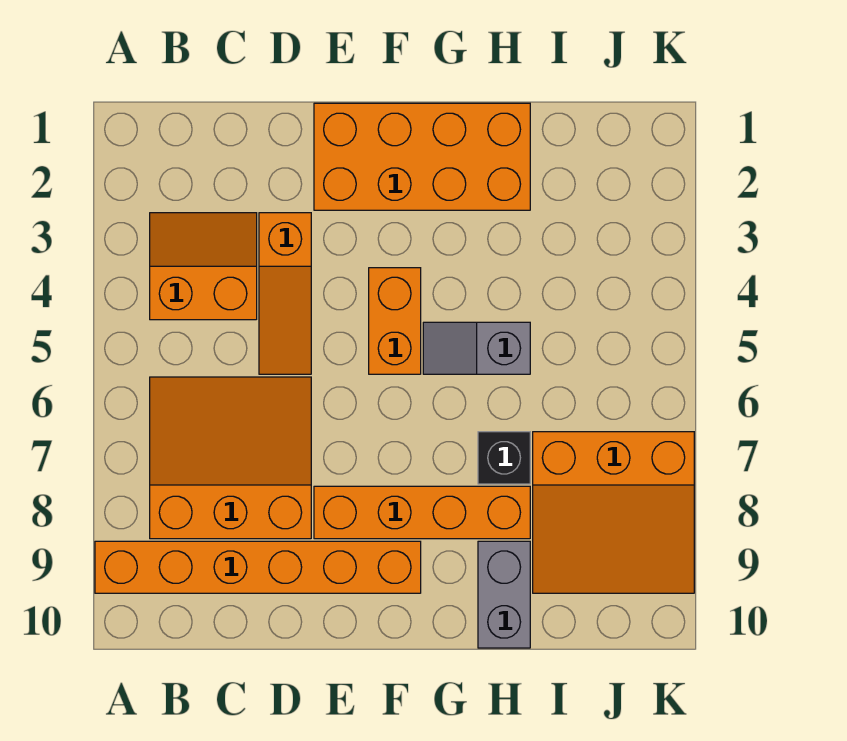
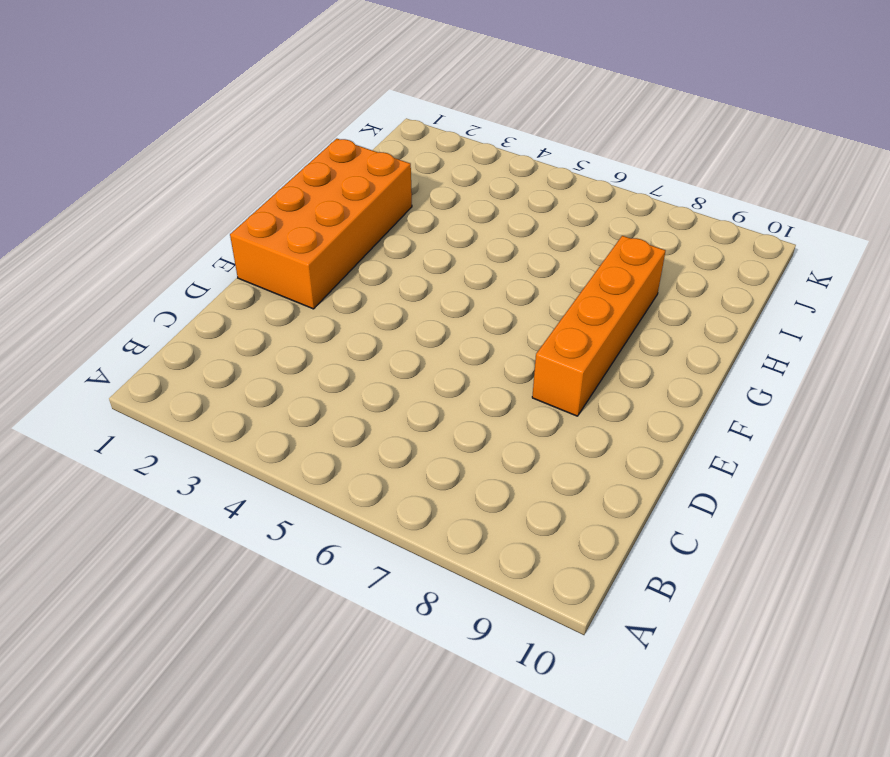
none -> orange 1x6 brick [95,541,421,593]
none -> orange 2x2 slope [150,213,257,320]

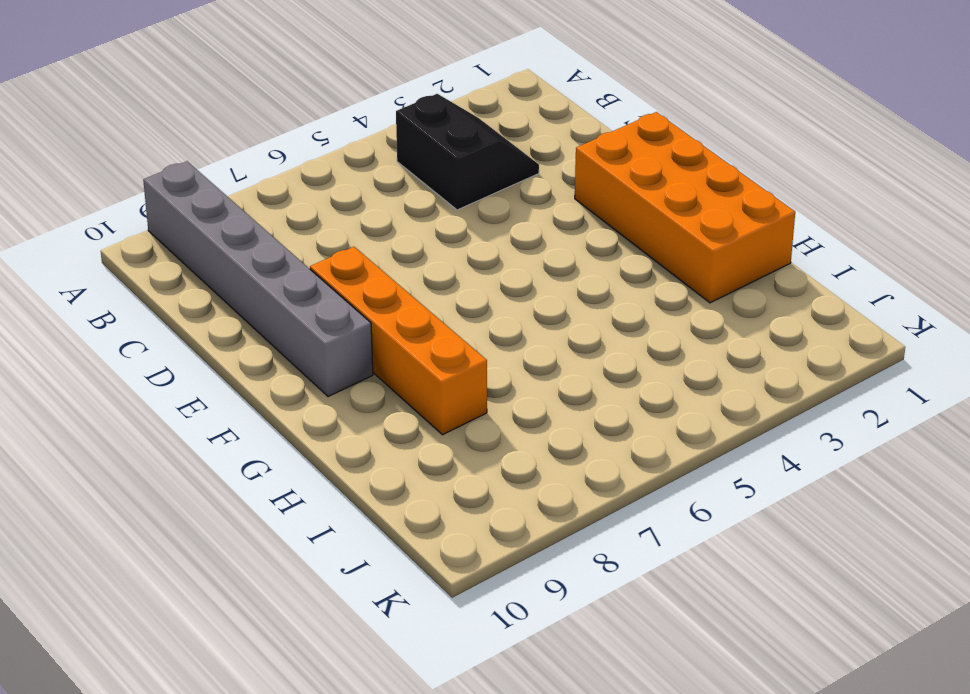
grey 1x6 brick [143,161,373,397] -> orange 1x6 brick [95,541,421,593]
black 2x2 slope [396,94,539,210] -> orange 2x2 slope [150,213,257,320]
none -> orange 3x3 slope [150,377,311,539]
none -> orange 1x3 slope [259,213,311,374]

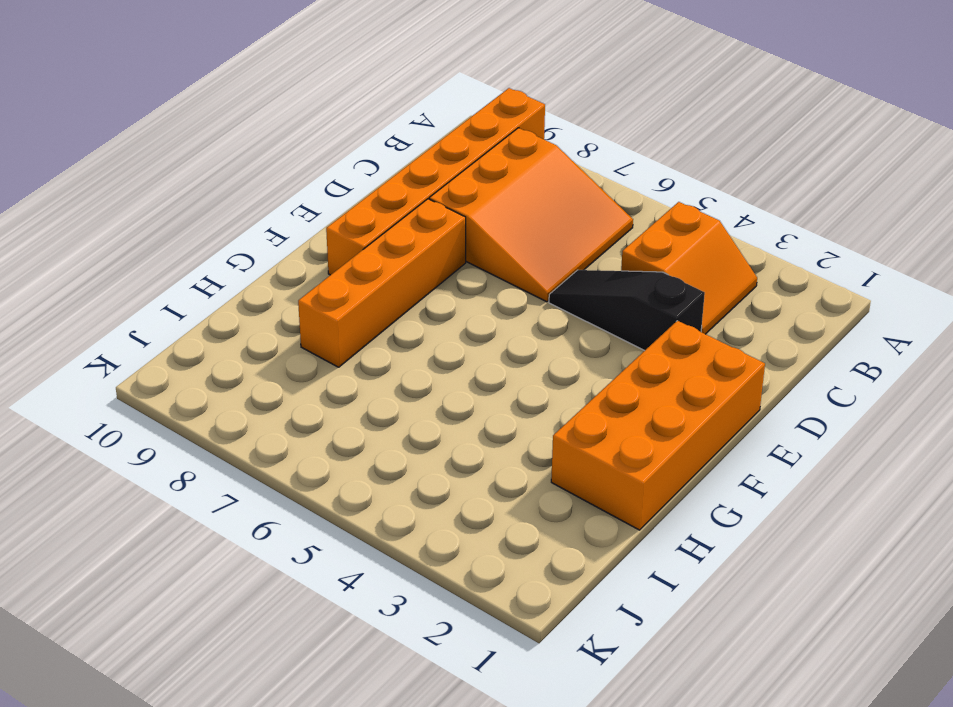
black 1x3 slope [549,270,705,351] -> orange 1x3 slope [259,213,311,374]
none -> orange 1x2 brick [369,268,421,374]
none -> grey 1x2 slope [423,322,530,374]

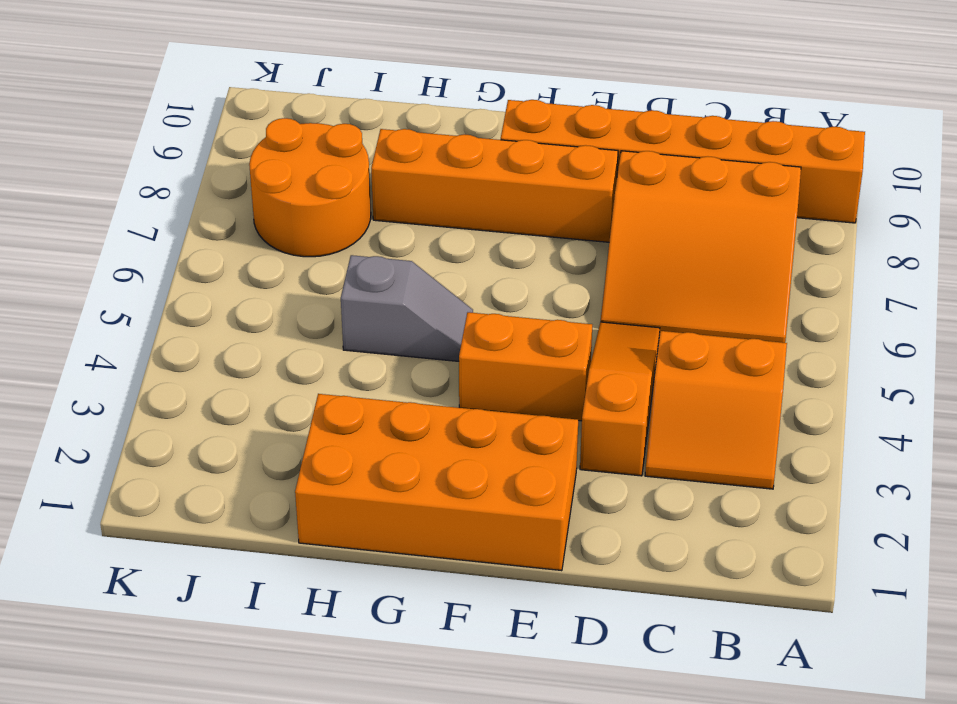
orange 1x2 brick [459,312,592,421] -> orange 1x2 brick turned to [369,268,421,374]
orange 2x2 round brick [249,118,371,257] -> orange 3x3 slope [533,432,694,593]
none -> black 1x1 brick [478,432,530,484]
none -> grey 1x2 brick [478,541,530,648]

